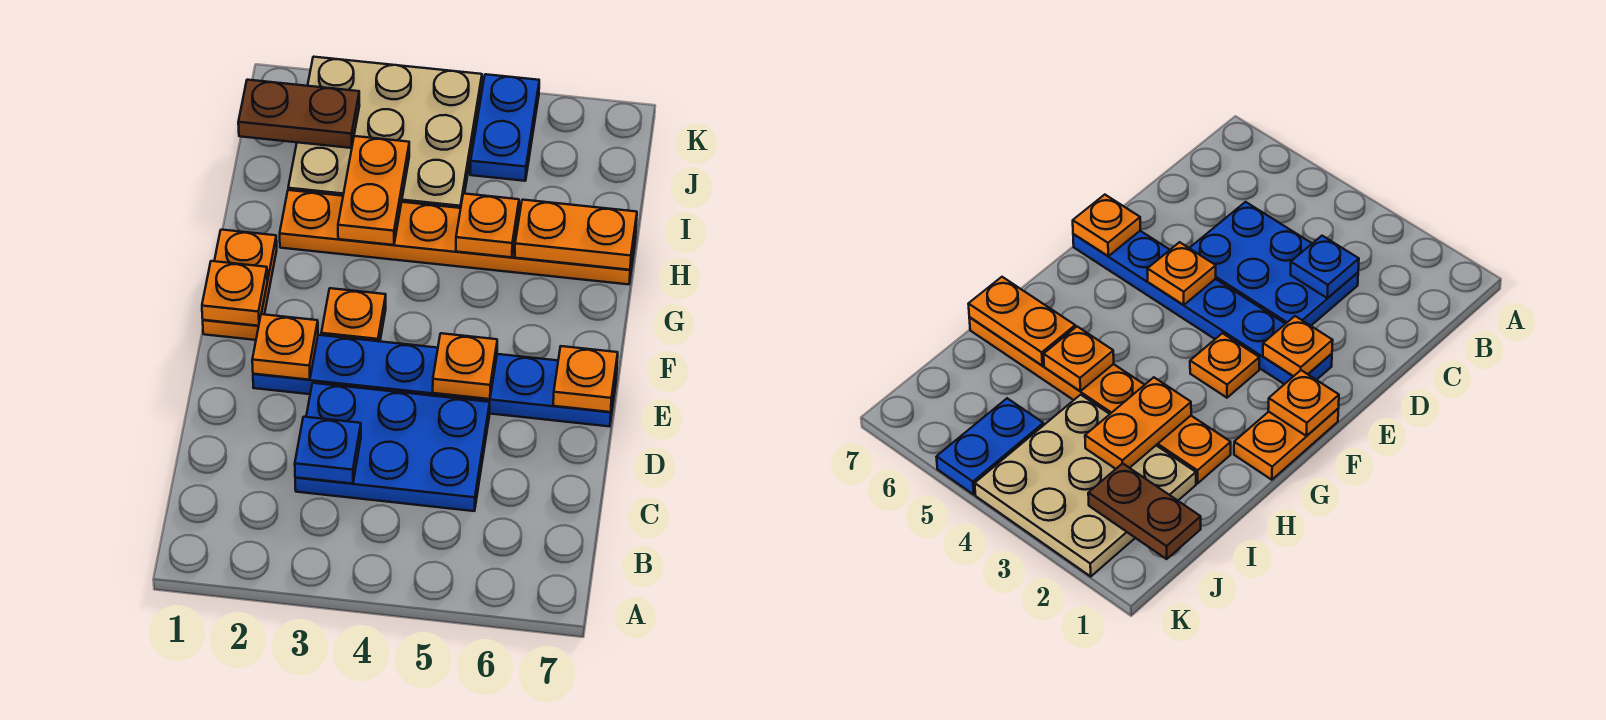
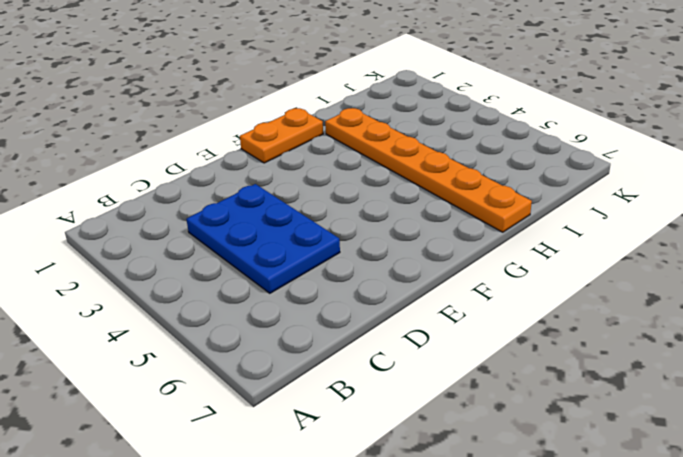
none -> blue 1x6 plate [253,335,617,427]
none -> orange 1x1 plate [321,288,386,341]
none -> tan 3x3 plate [288,57,482,208]

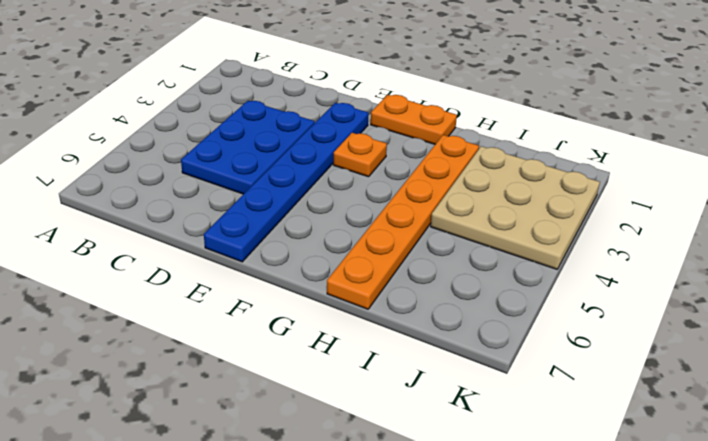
none -> blue 1x2 plate [470,74,539,181]
none -> blue 1x1 plate [295,417,361,484]
none -> orange 1x1 plate [252,314,318,380]

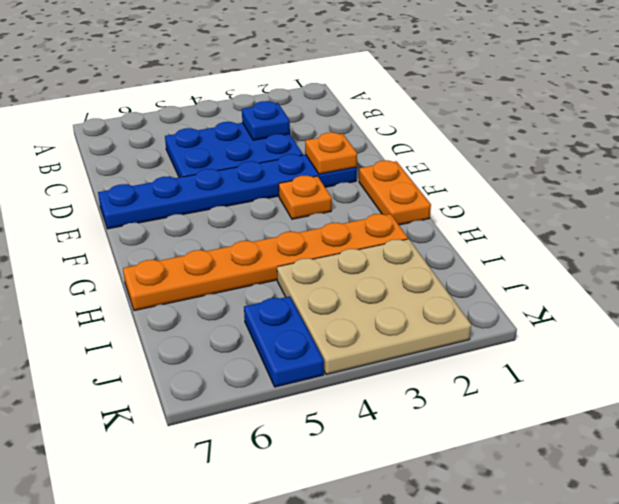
none -> orange 1x1 plate [433,333,497,399]
none -> orange 1x1 plate [553,346,618,412]
none -> orange 1x1 plate [202,261,268,326]

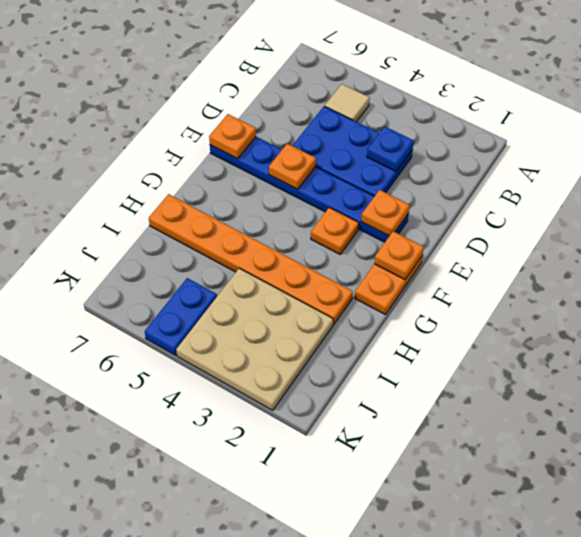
tan 1x1 tile [325,84,370,122] -> none
none -> orange 1x2 plate [338,136,409,245]
none -> orange 1x1 plate [456,193,519,257]
none -> orange 1x2 plate [515,200,637,270]

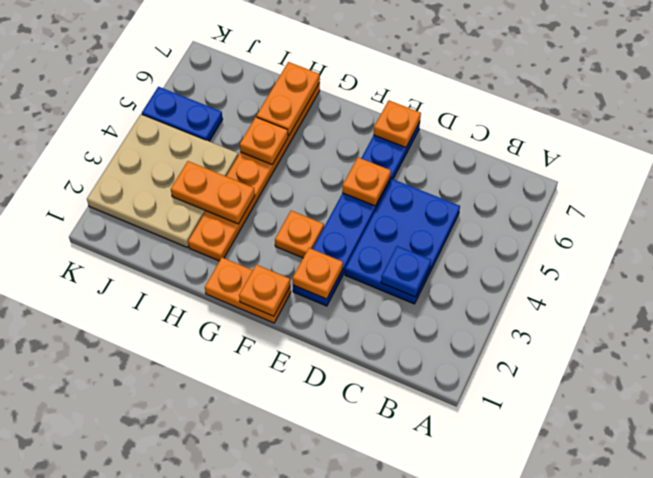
none -> brown 1x2 plate [238,80,359,148]

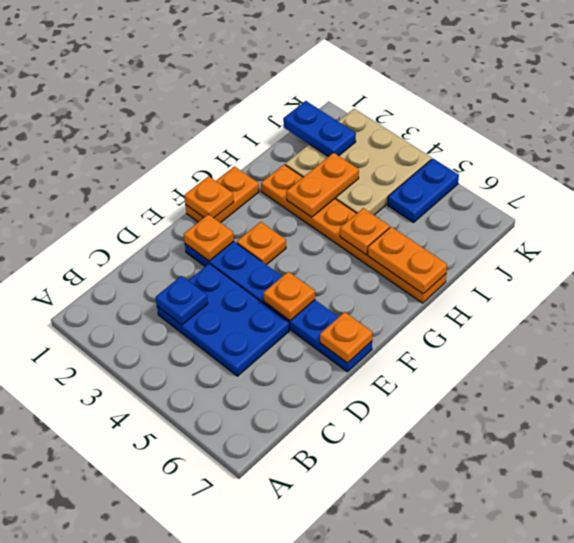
blue 1x2 plate [283,101,356,157] -> brown 1x2 plate [238,80,359,148]

